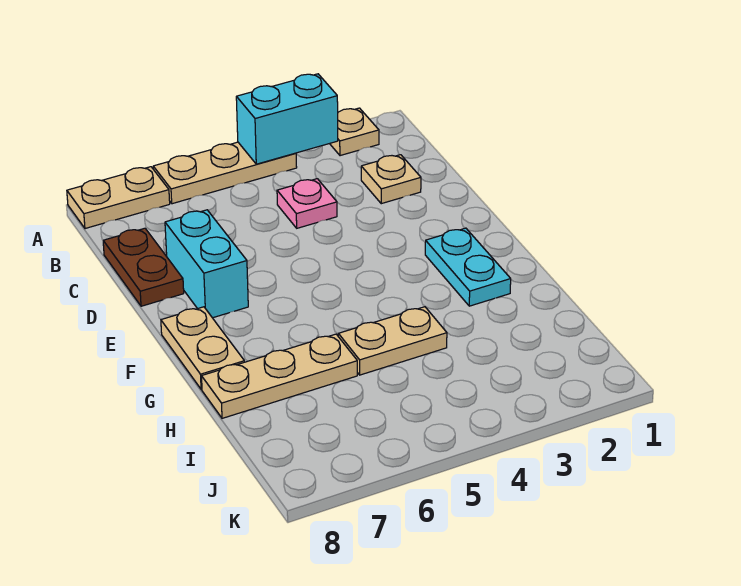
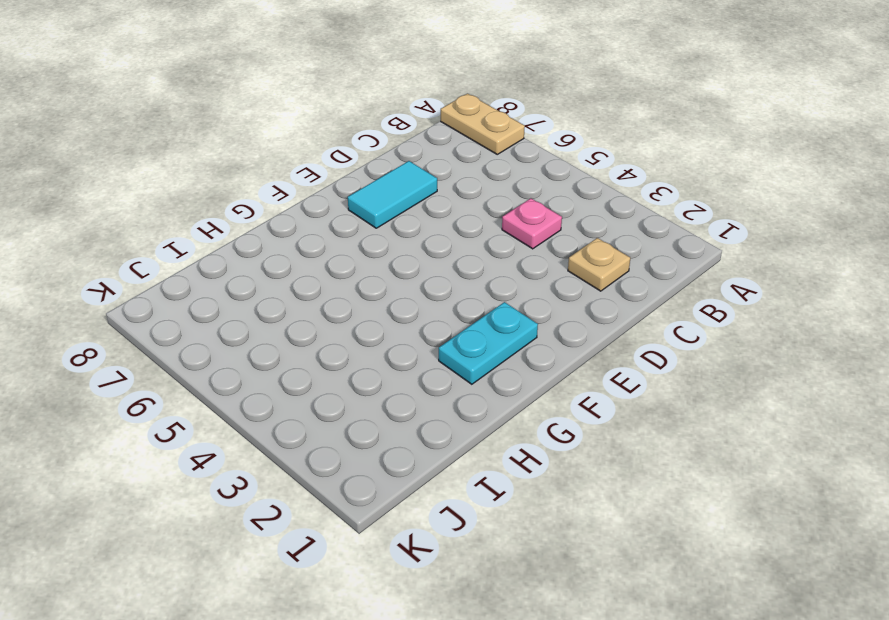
cyan 1x2 tile [348,161,437,228] -> cyan 1x2 brick [165,210,248,318]
none -> tan 1x1 plate [330,108,379,156]
none -> tan 1x3 plate [153,142,297,204]
none -> brown 1x2 plate [103,228,184,306]

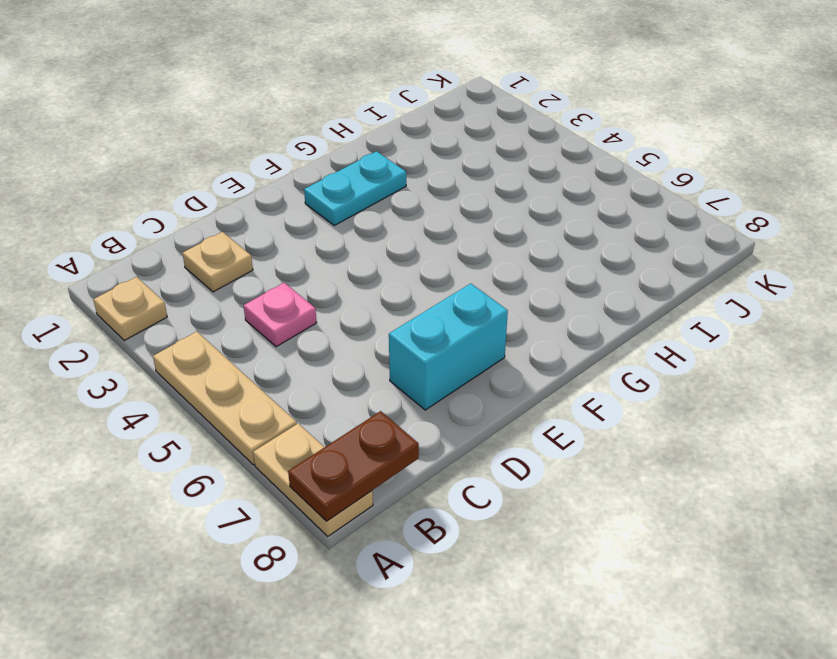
brown 1x2 plate [288,411,419,521] -> brown 1x2 plate moved to [103,228,184,306]
none -> tan 1x2 plate [161,307,244,389]
none -> tan 1x2 plate [338,307,447,375]
none -> tan 1x3 plate [202,334,357,418]

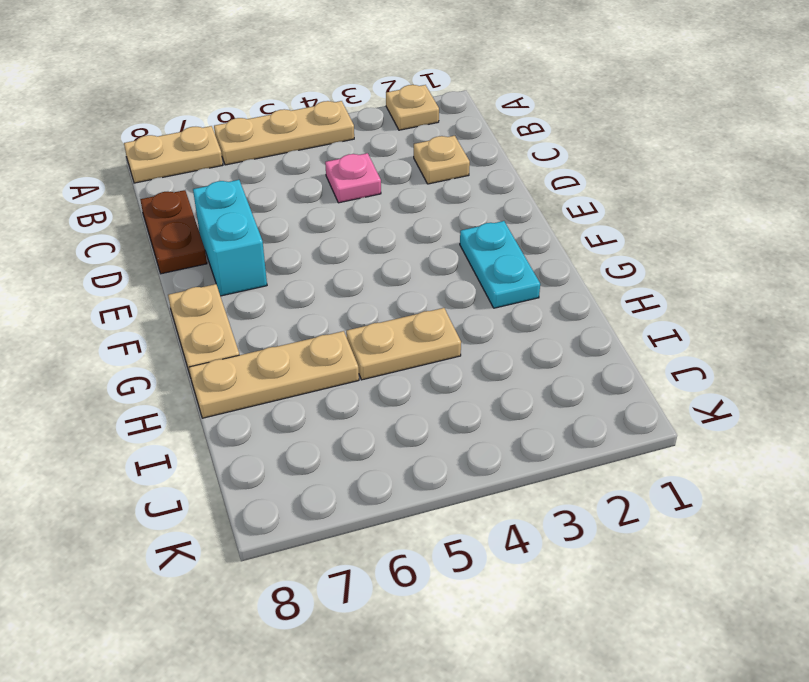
none -> cyan 1x2 brick [236,74,338,164]

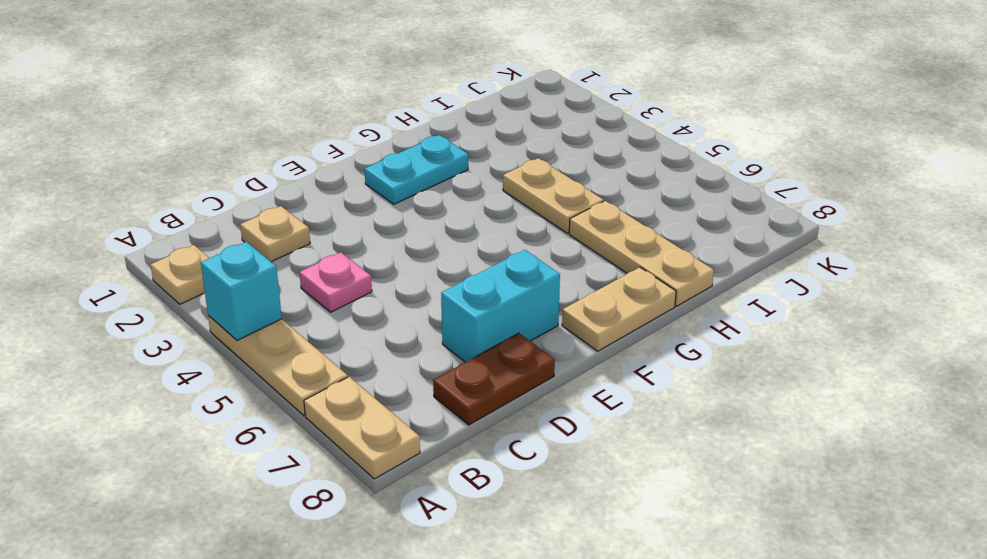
cyan 1x1 brick [201,242,282,341] -> cyan 1x2 brick [236,74,338,164]

